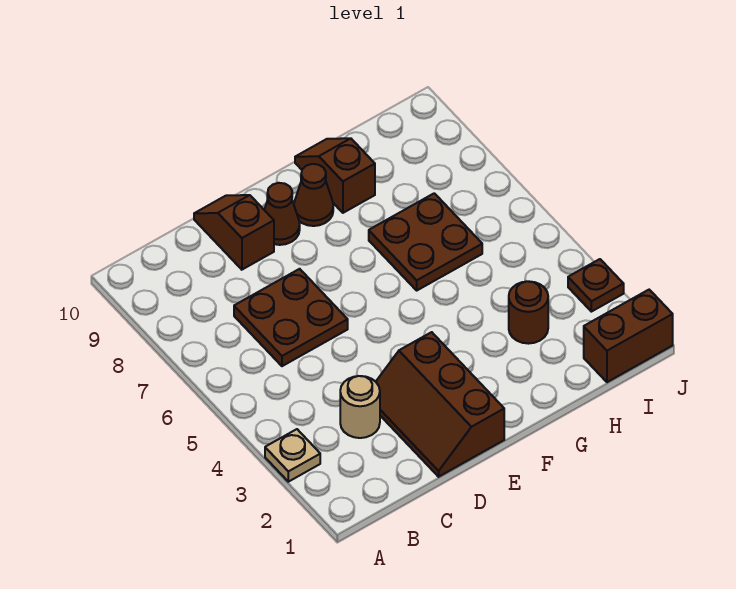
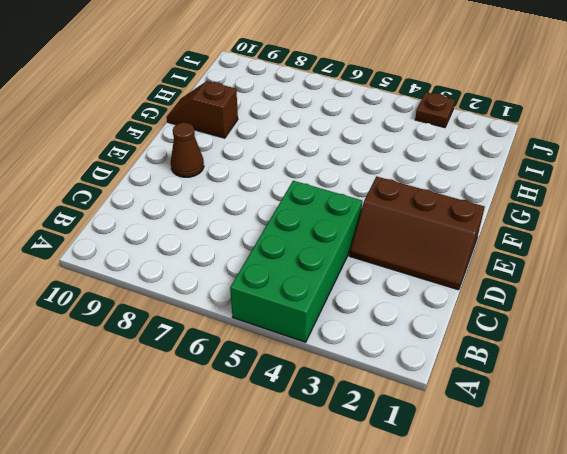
green 2x4 brick [230,181,362,342] -> none
none -> tan 1x1 plate [265,429,320,482]
none -> tan 1x1 round brick [340,376,380,438]
none -> brown 2x2 plate [234,269,348,366]

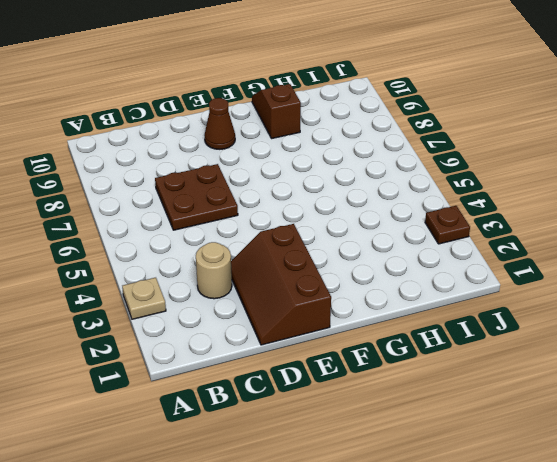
none -> brown 1x2 slope [194,195,274,270]
none -> brown 1x1 cone [294,164,333,226]
none -> brown 2x2 plate [369,193,482,290]

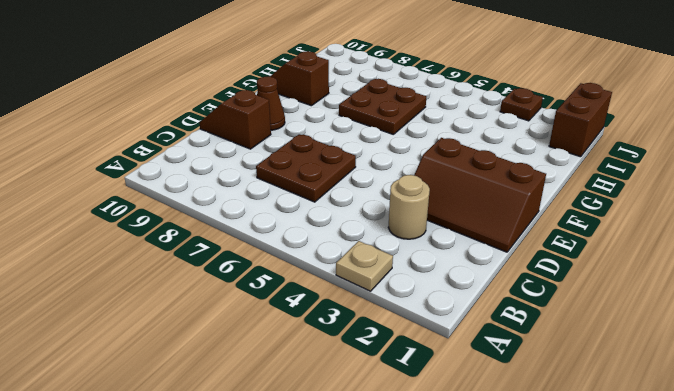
none -> brown 1x1 cone [294,164,333,226]
none -> brown 1x1 round brick [509,281,548,344]

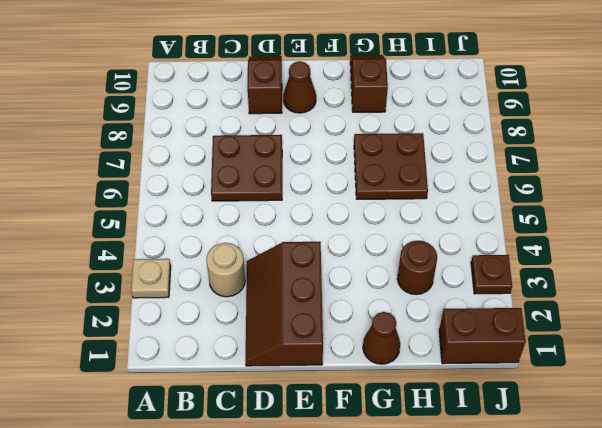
brown 1x1 cone [363,312,400,364] -> brown 1x1 cone moved to [294,164,333,226]

